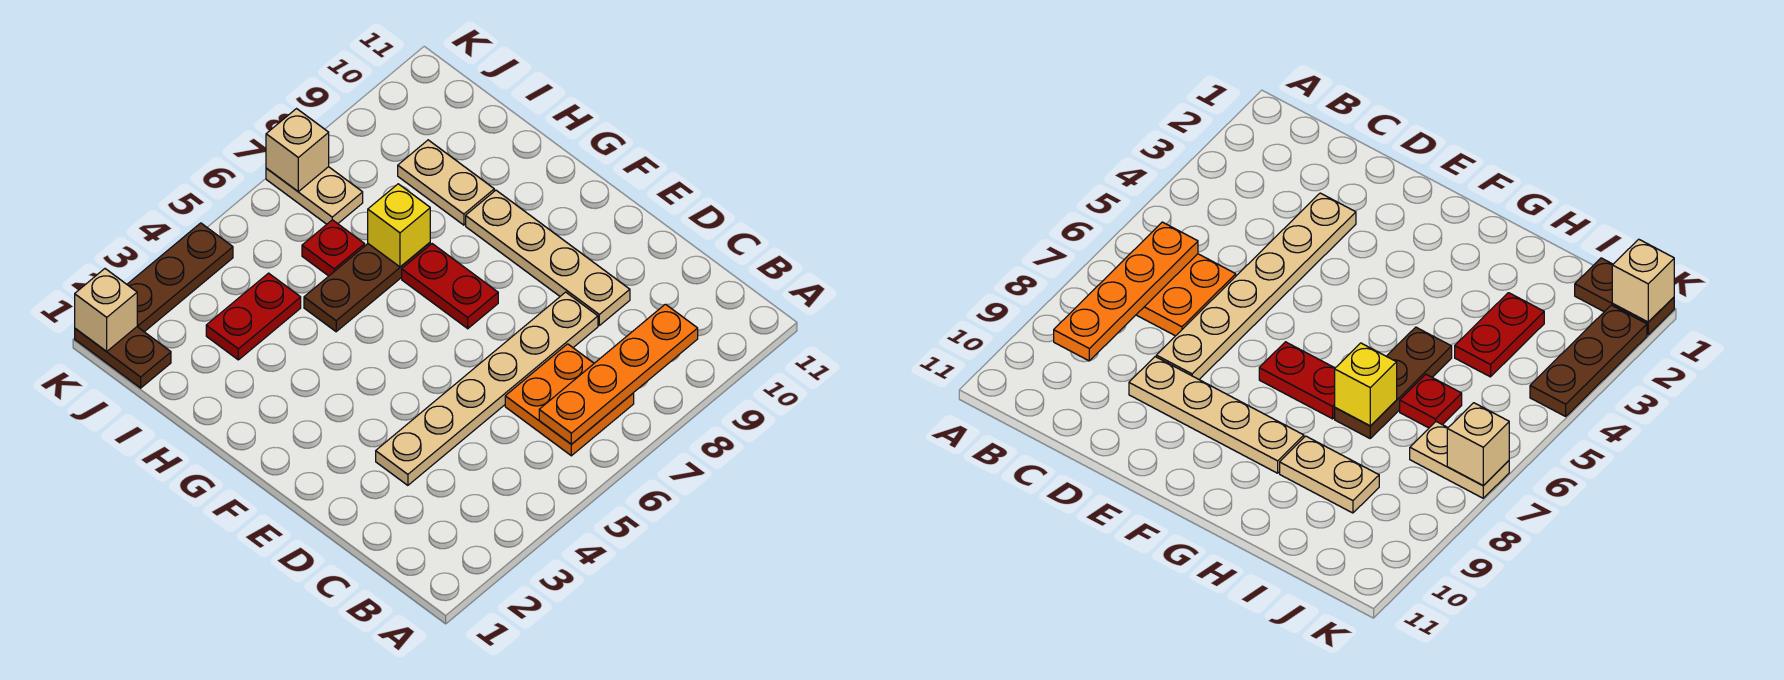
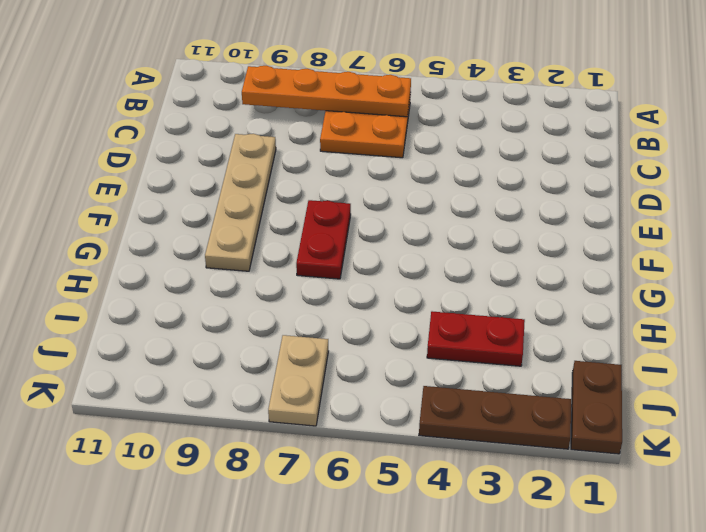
none -> tan 1x6 plate [376,292,598,485]
none -> brown 1x3 plate [304,243,430,332]
none -> tan 1x2 plate [398,140,494,225]

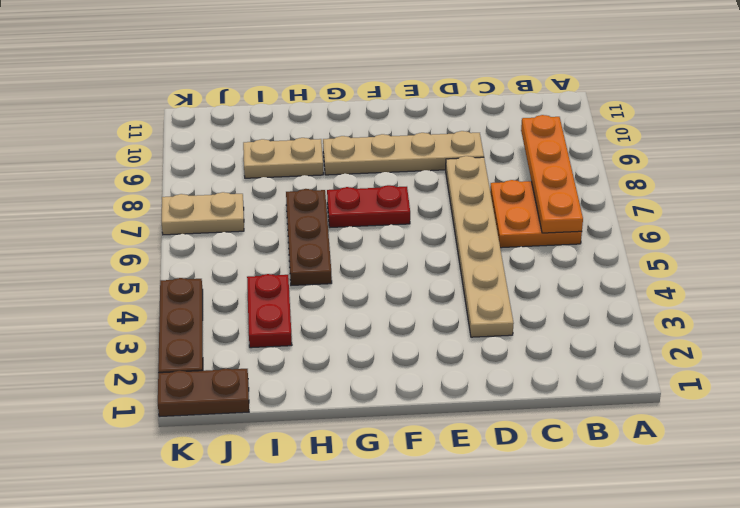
none -> red 1x1 plate [302,220,365,276]
none -> yellow 1x1 brick [368,184,430,267]
none -> tan 1x1 brick [75,269,137,351]

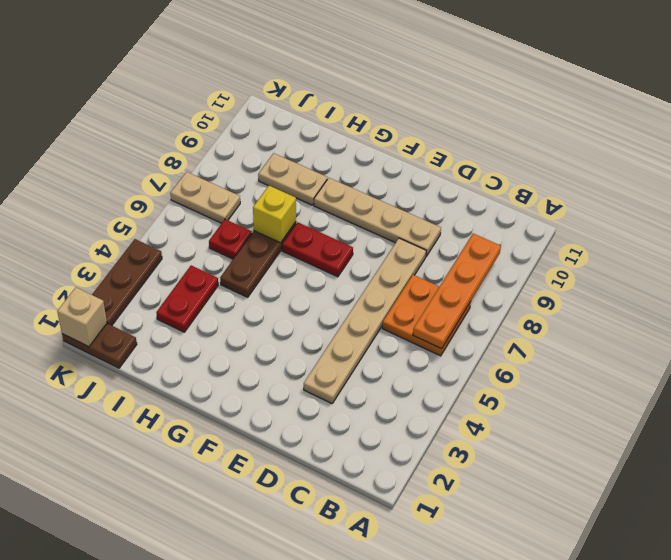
none -> tan 1x1 brick [266,109,329,191]

